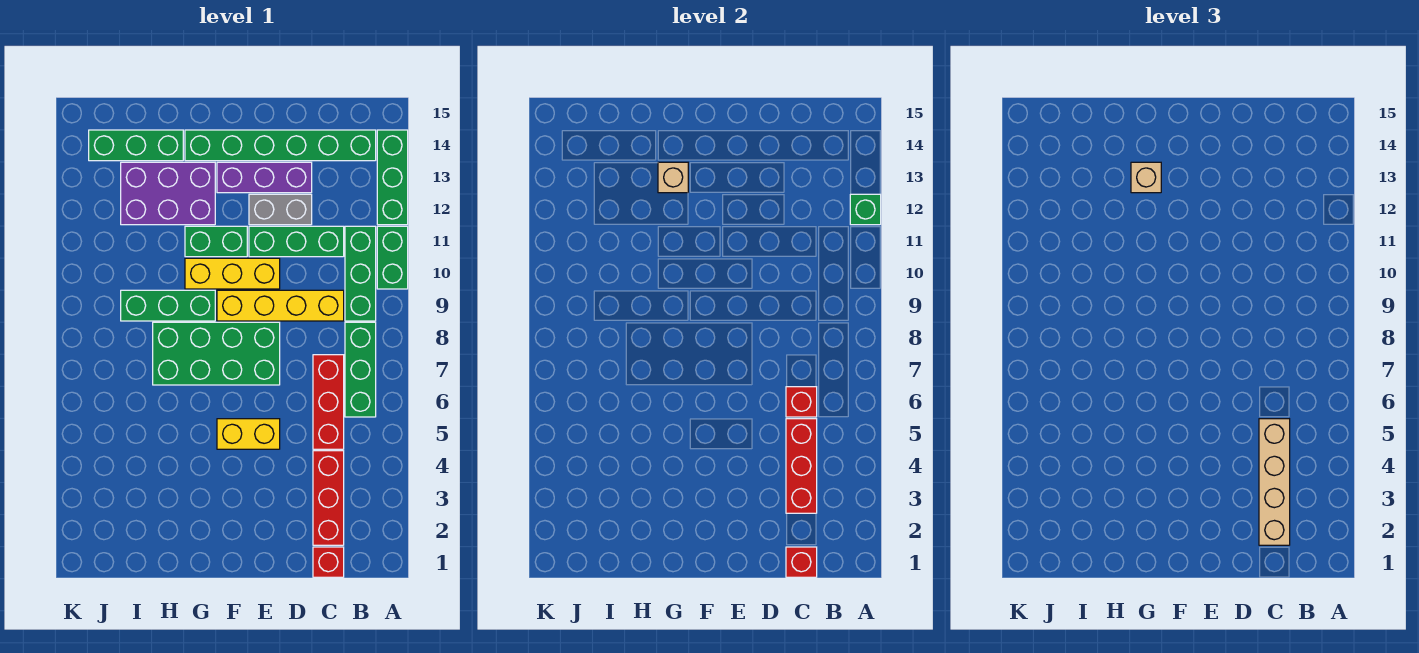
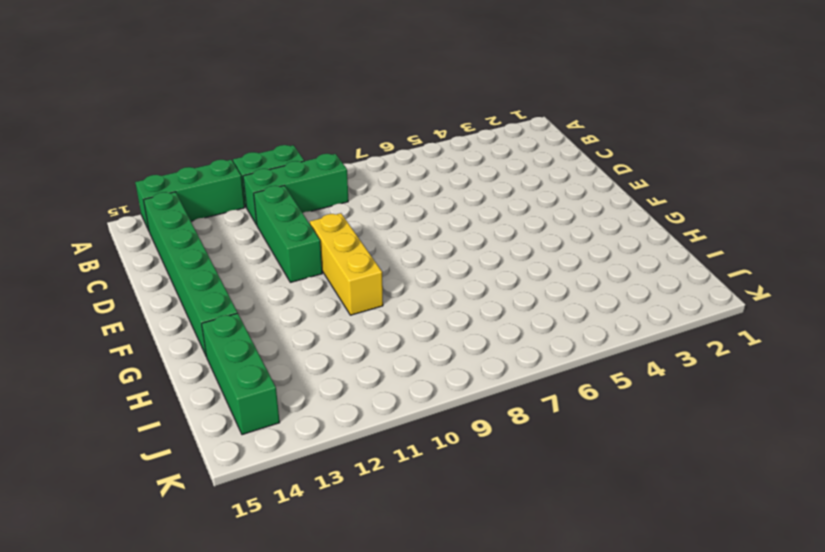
none -> green 1x3 brick [345,322,376,417]
none -> red 1x1 brick [313,547,344,577]
none -> red 1x3 brick [313,451,344,545]

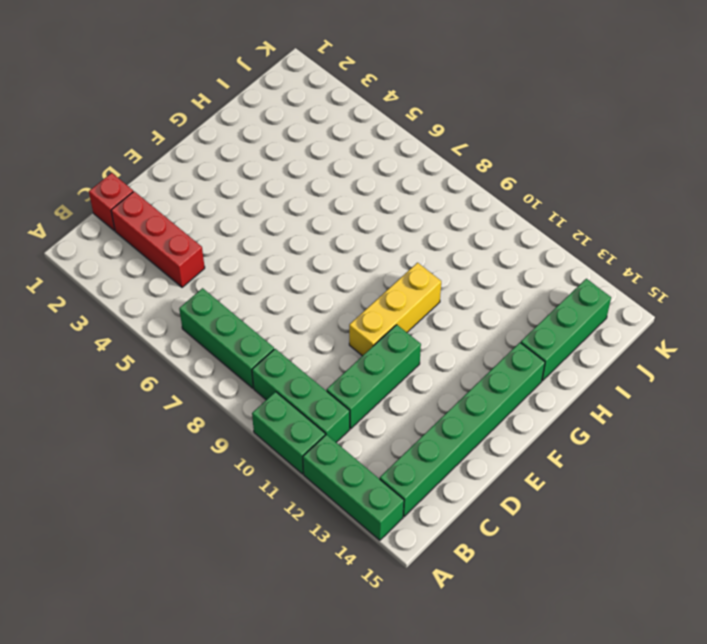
none -> red 1x3 brick [313,355,344,449]
none -> yellow 1x4 brick [217,290,344,321]
none -> grey 1x2 brick [249,194,312,225]

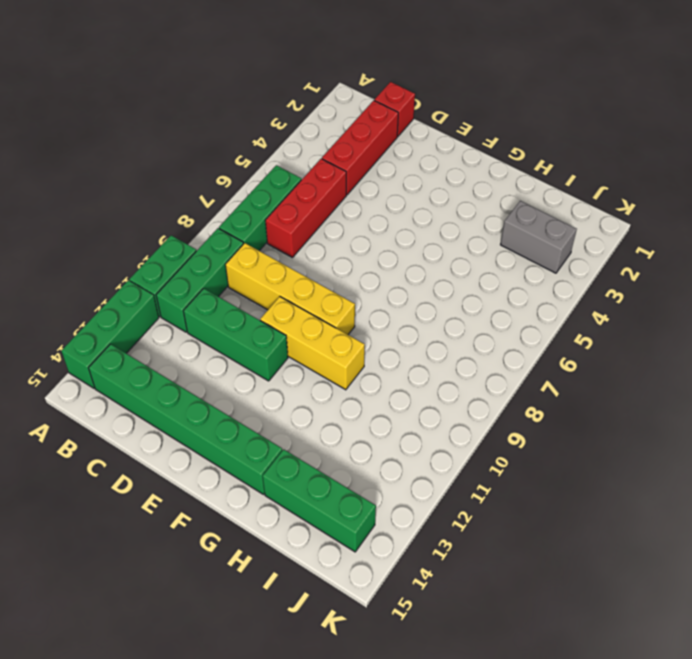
grey 1x2 brick [501,201,577,273] -> grey 1x2 brick moved to [249,194,312,225]
none -> purple 1x3 brick [217,162,312,193]
none -> yellow 1x2 brick [217,419,280,449]
none -> green 2x4 brick [153,322,280,385]

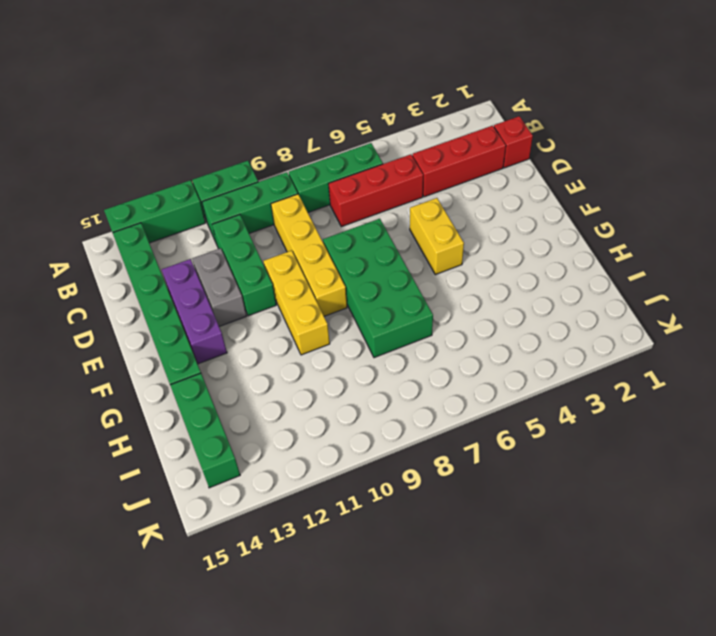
none -> green 1x2 brick [185,226,247,257]
none -> green 1x3 brick [121,290,215,321]
none -> purple 2x3 brick [121,162,215,225]

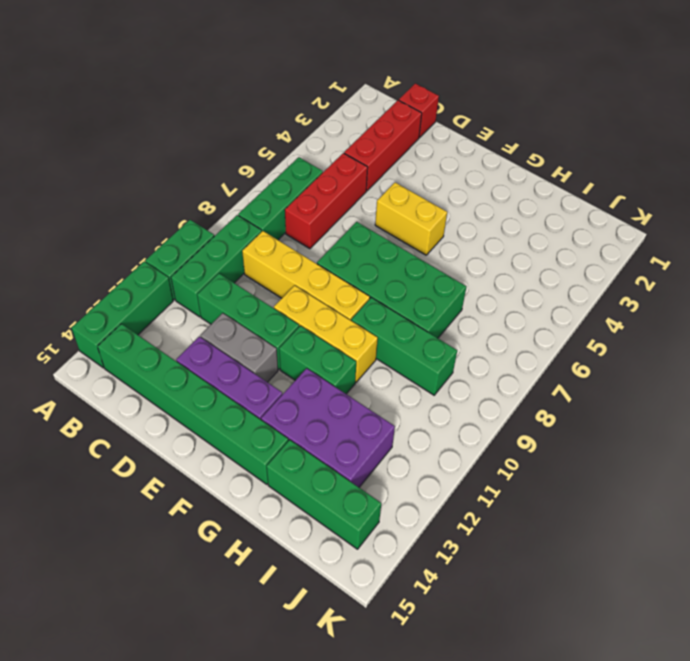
none -> green 1x1 brick [850,194,881,225]
none -> red 1x1 brick [786,547,817,577]
none -> red 1x3 brick [786,419,817,513]

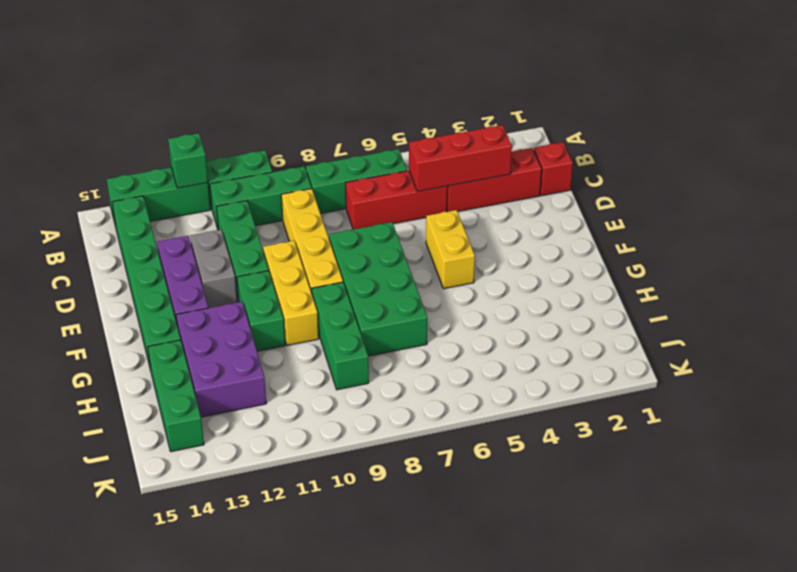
none -> red 1x1 brick [786,547,817,577]
none -> red 1x1 brick [786,387,817,417]
none -> tan 1x1 brick [658,162,688,193]

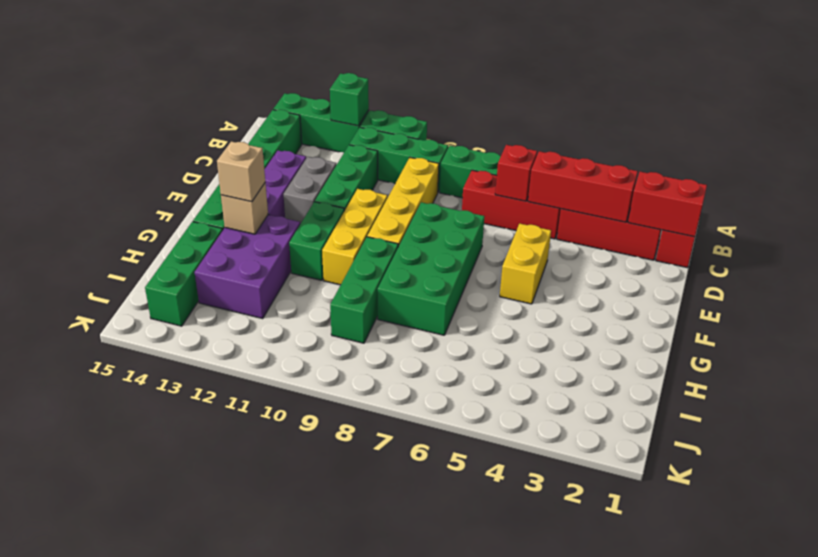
red 1x2 brick [628,172,707,237] -> red 1x1 brick [786,547,817,577]
none -> tan 1x4 brick [1259,419,1290,545]

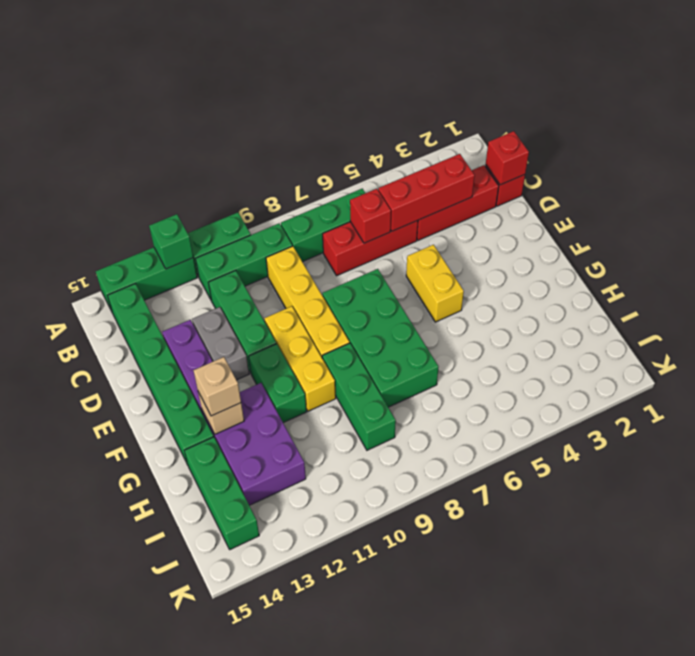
none -> tan 1x4 brick [1259,419,1290,545]

